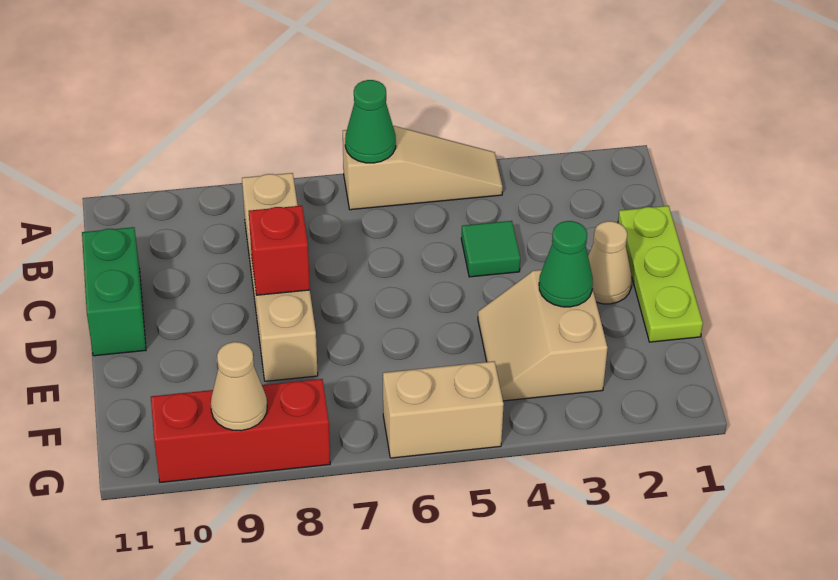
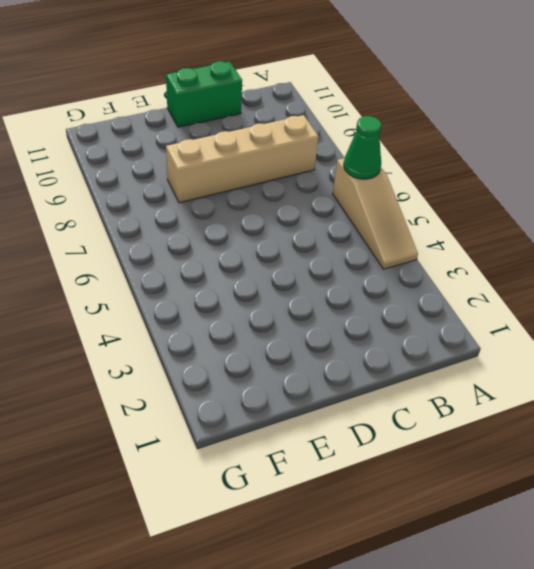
none -> lime 1x3 plate [618,206,703,342]
none -> green 1x1 tile [461,221,520,277]
none -> tan 1x1 cone [588,221,632,304]

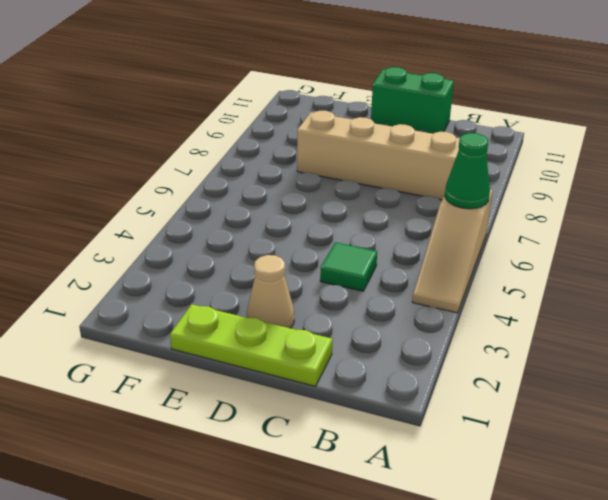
none -> tan 2x2 slope [478,270,607,401]
none -> tan 1x2 brick [383,361,504,458]
none -> red 1x3 brick [151,379,330,482]

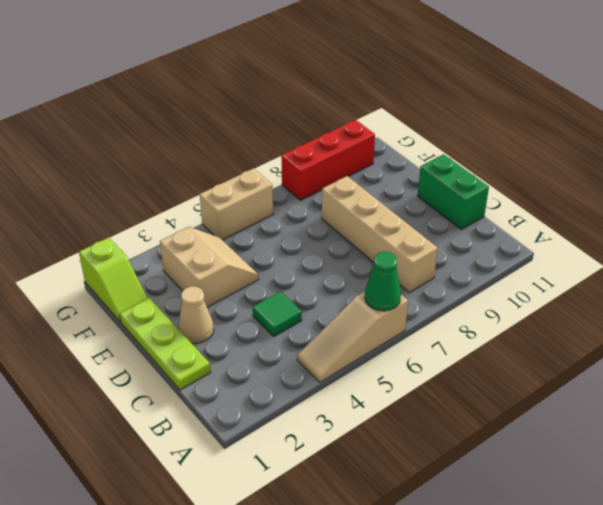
lime 1x2 slope [79,237,148,322] -> none
none -> red 1x1 brick [249,206,310,295]
none -> green 1x1 cone [539,221,593,307]
none -> tan 1x1 cone [211,342,267,431]

